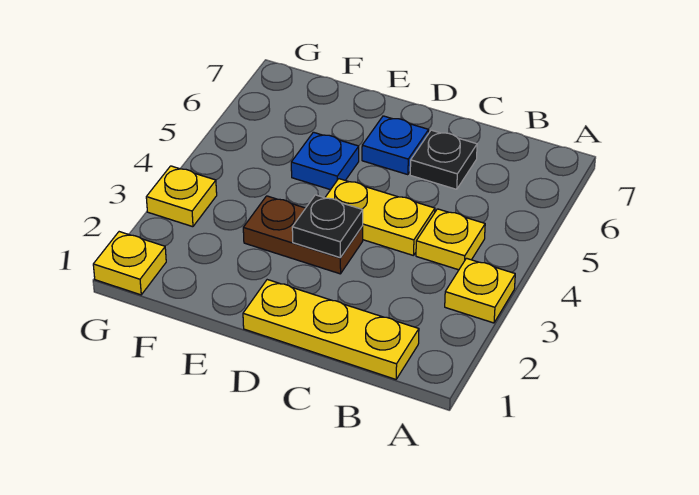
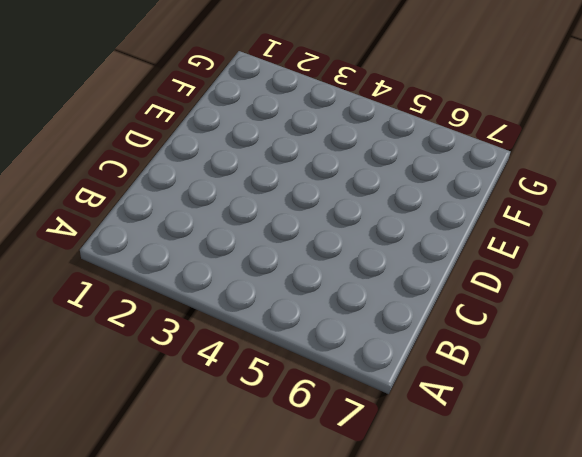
none -> yellow 1x1 plate [445,258,515,323]
none -> yellow 1x3 plate [243,280,419,379]

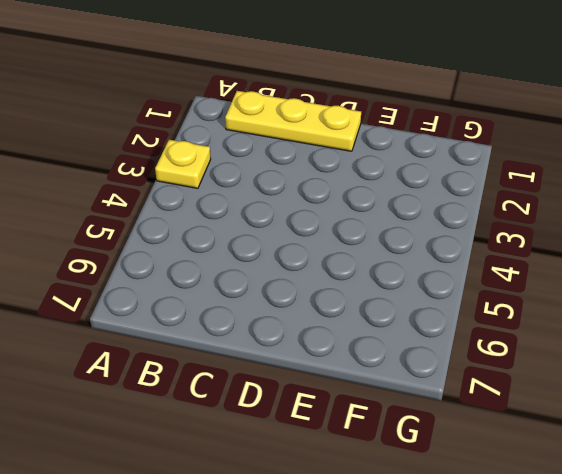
none -> yellow 1x1 plate [416,209,485,270]
none -> yellow 1x2 plate [325,179,435,256]

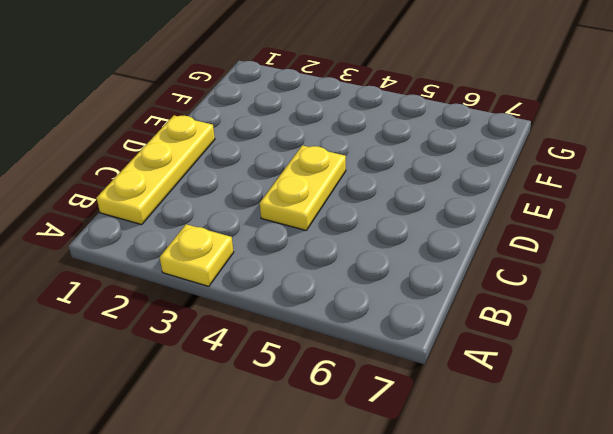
none -> yellow 1x1 plate [416,209,485,270]
none -> black 1x1 plate [410,130,477,189]

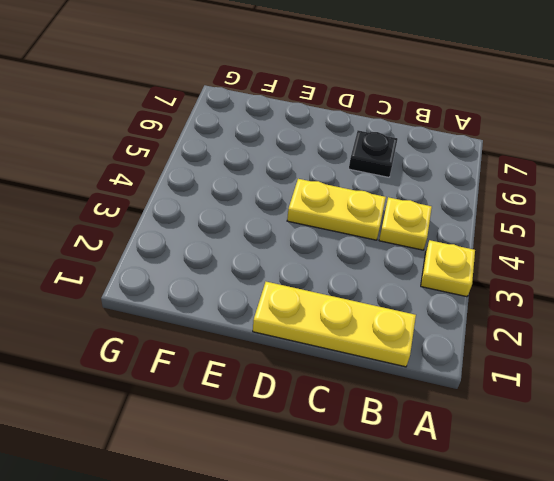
none -> brown 1x2 plate [243,196,363,274]
none -> blue 1x1 plate [362,116,429,175]

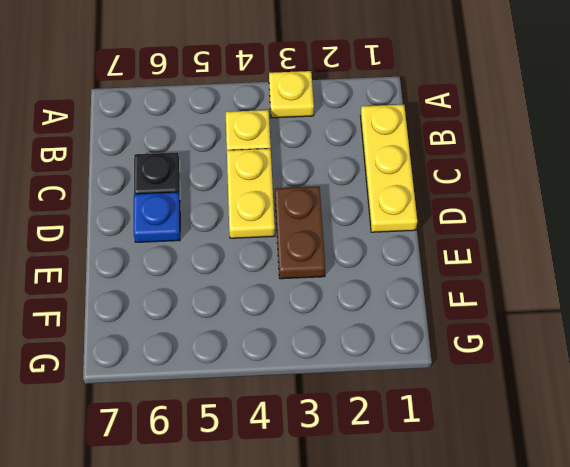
none -> blue 1x1 plate [291,132,359,190]
none -> yellow 1x1 plate [93,232,166,295]

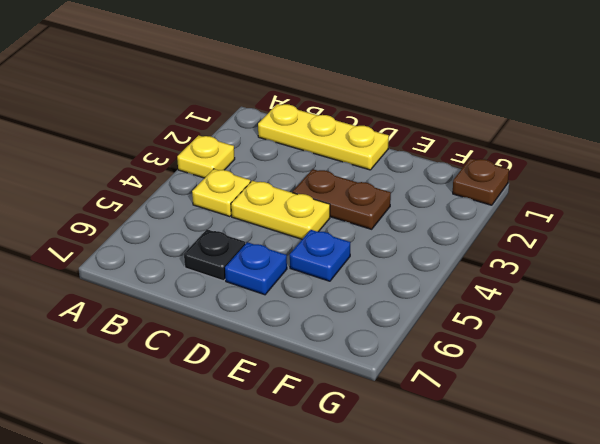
brown 1x1 plate [453,158,509,205] -> yellow 1x1 plate [93,232,166,295]
none -> yellow 1x1 plate [146,166,217,227]
none -> black 1x1 plate [292,195,363,258]

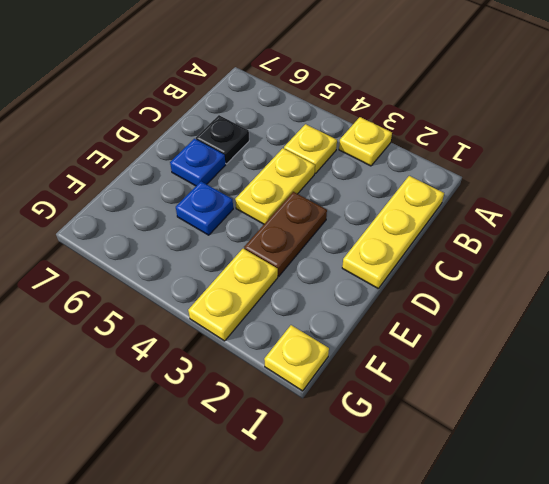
yellow 1x2 plate [188,249,278,341] -> yellow 1x1 plate [146,166,217,227]
none -> black 1x1 plate [292,195,363,258]

